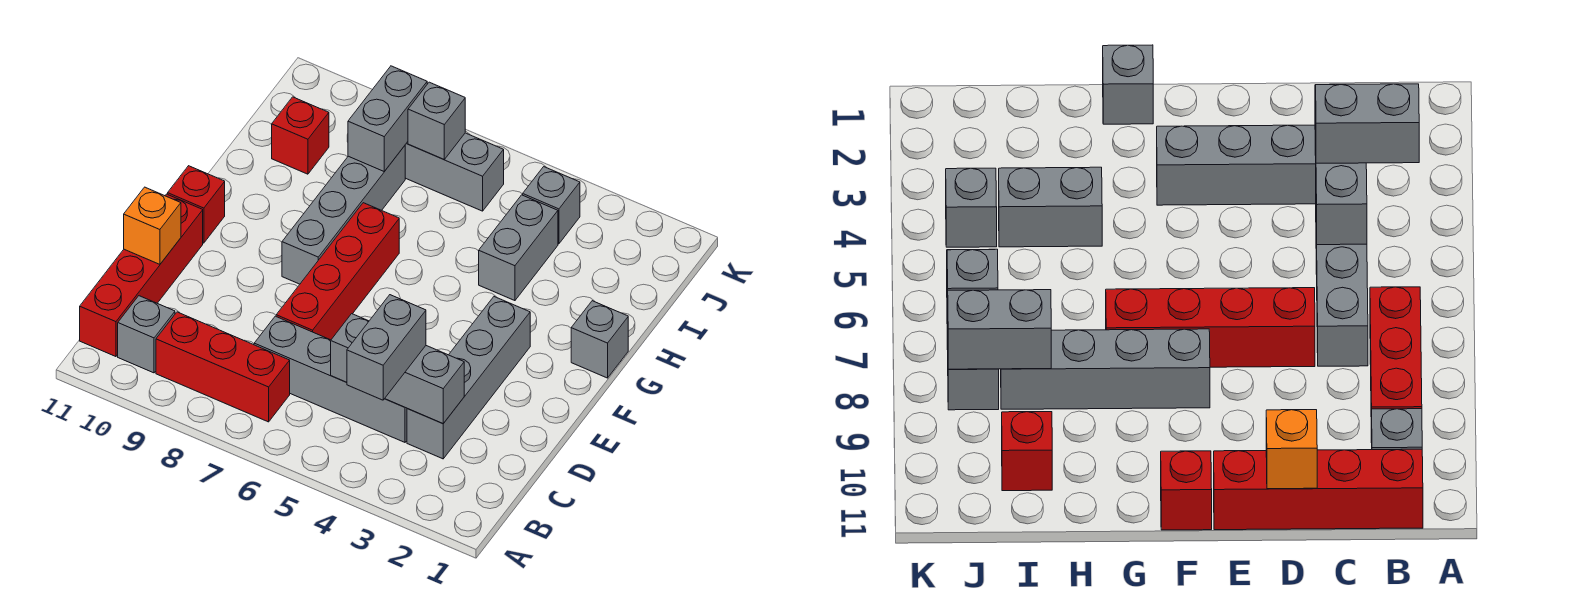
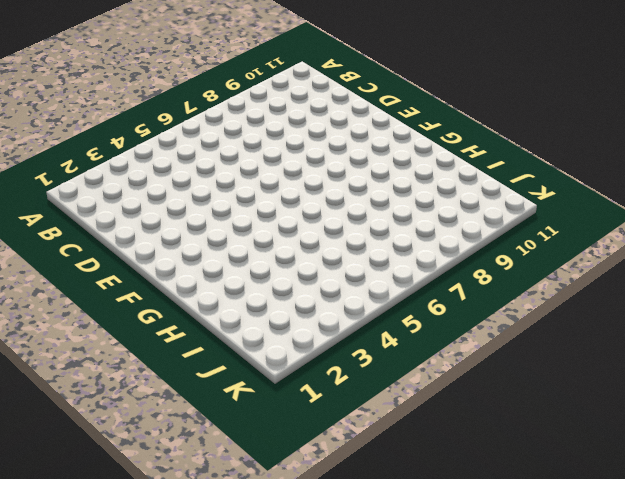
none -> red 1x3 brick [156,312,290,422]
none -> grey 1x1 brick [118,296,175,373]
none -> red 1x4 brick [80,194,203,357]

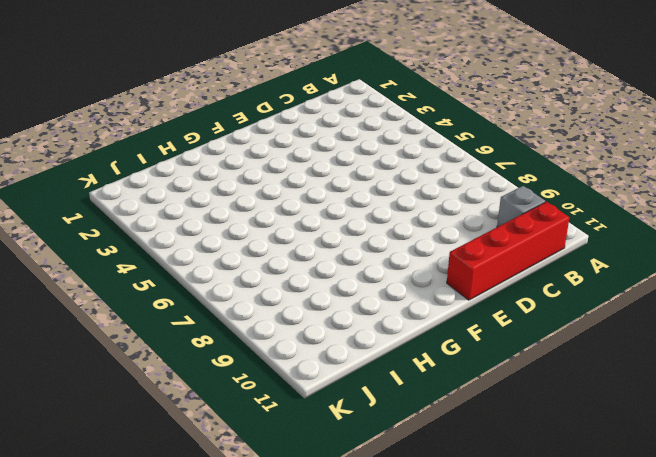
none -> red 1x3 brick [156,312,290,422]
none -> grey 1x4 brick [407,297,530,459]
none -> grey 1x4 brick [254,316,407,442]

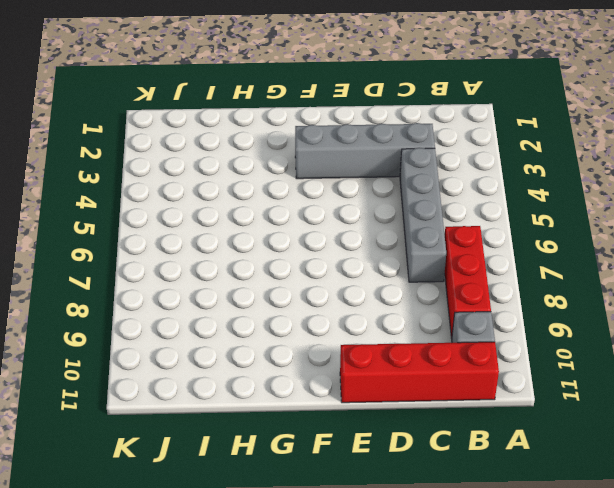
none -> red 1x4 brick [276,203,399,340]
none -> grey 1x4 brick [282,146,405,284]
none -> red 1x1 brick [168,166,225,243]

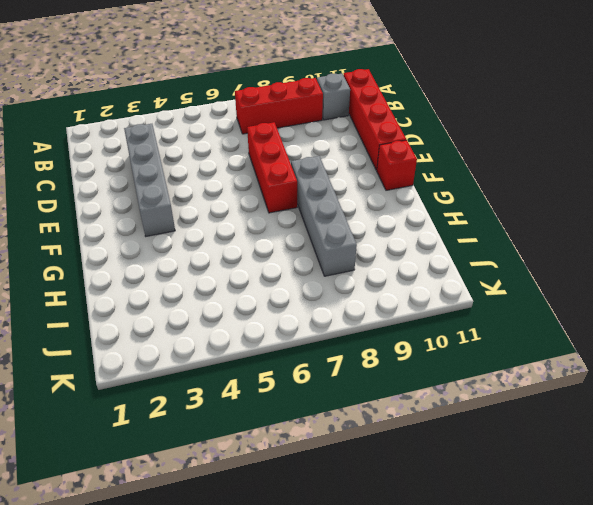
red 1x3 brick [247,122,297,213] -> red 1x4 brick [276,203,399,340]
none -> grey 1x4 brick [254,316,407,442]
none -> grey 1x1 brick [571,301,628,378]
none -> grey 1x2 brick [479,195,558,301]

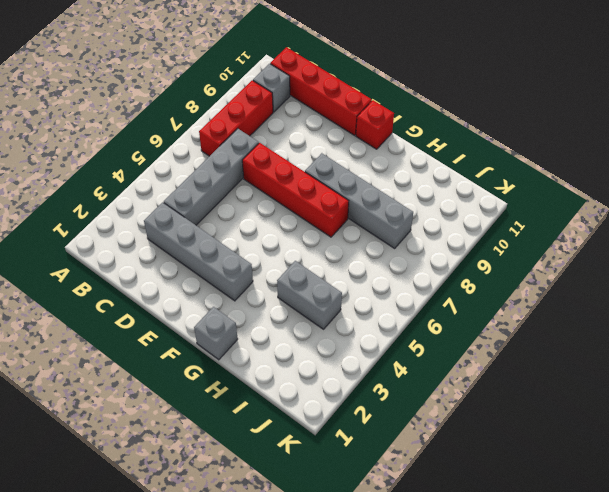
none -> red 1x1 brick [272,97,329,174]
none -> grey 1x1 brick [523,167,580,244]
none -> grey 1x3 brick [405,133,504,211]

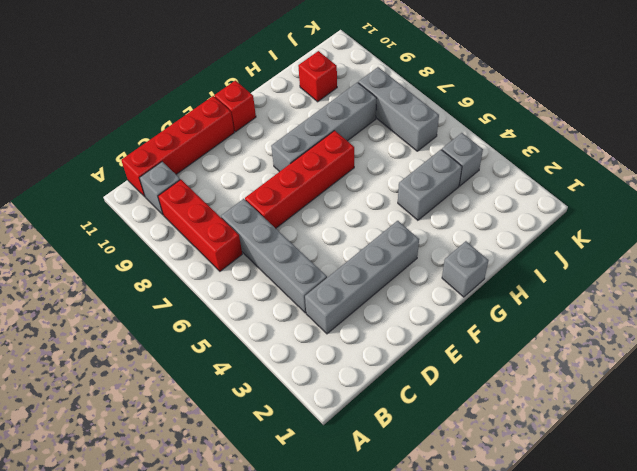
none -> grey 1x3 brick [331,314,464,424]
none -> orange 1x1 brick [124,187,181,264]
none -> grey 1x2 brick [348,66,427,171]

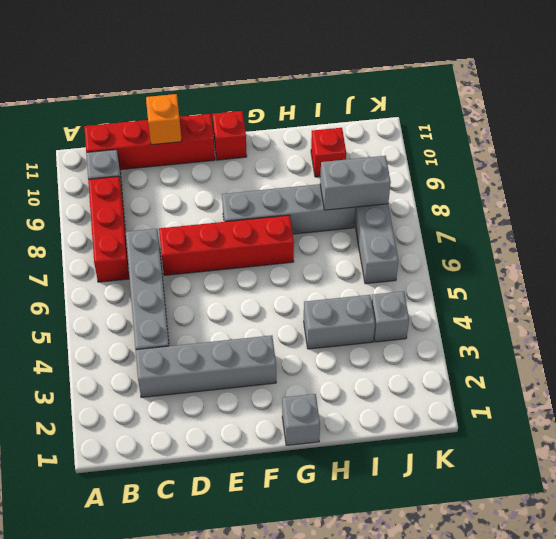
none -> grey 1x3 brick [331,314,464,424]
none -> grey 1x1 brick [408,82,465,159]
none -> grey 1x2 brick [347,295,426,400]

